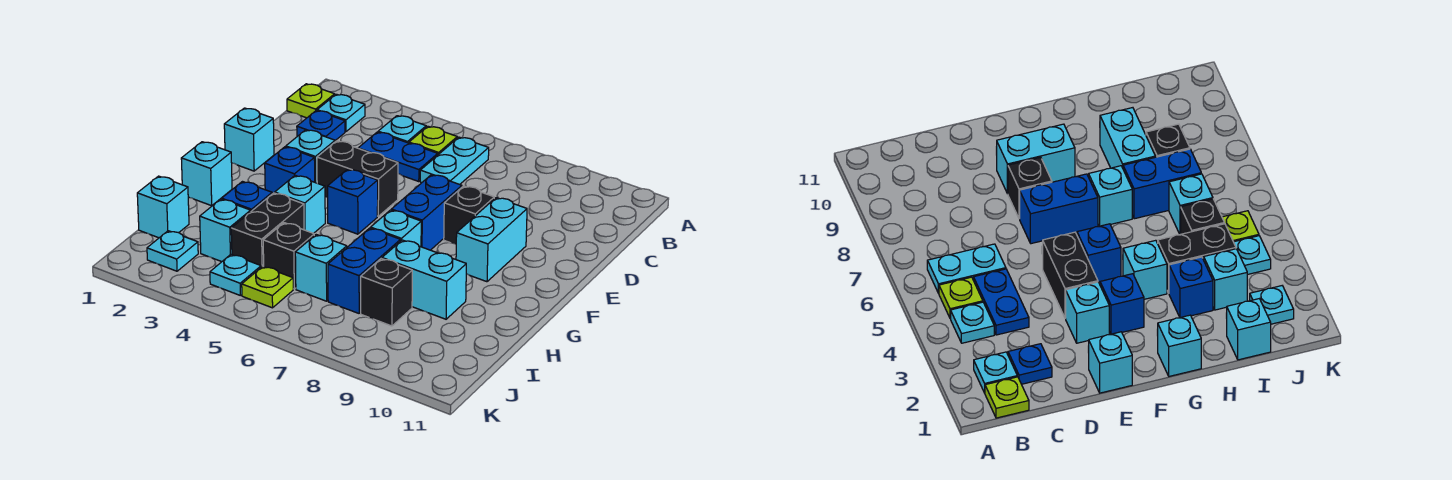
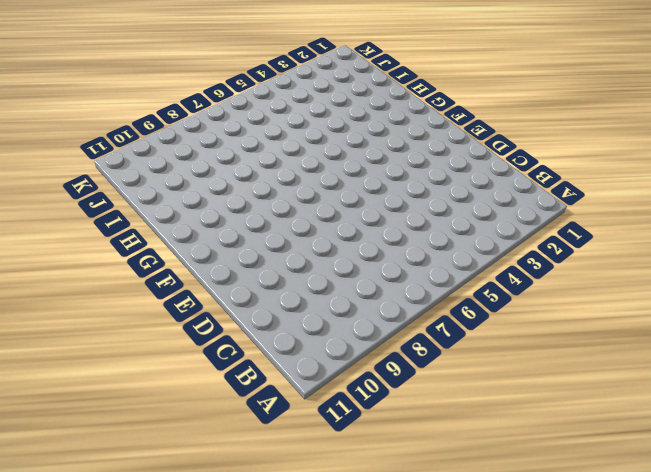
none -> lime 1x1 plate [287,84,335,118]
none -> cyan 1x1 plate [317,94,365,132]
none -> cyan 1x1 plate [378,116,426,143]
none -> lime 1x1 plate [409,126,457,155]

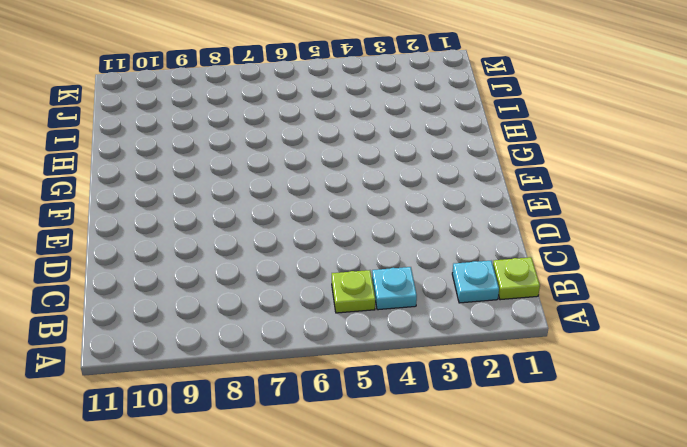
none -> cyan 1x2 plate [420,137,489,184]
none -> blue 1x1 plate [297,111,345,141]
none -> blue 1x2 plate [358,132,438,181]
none -> cyan 1x1 brick [224,108,274,171]

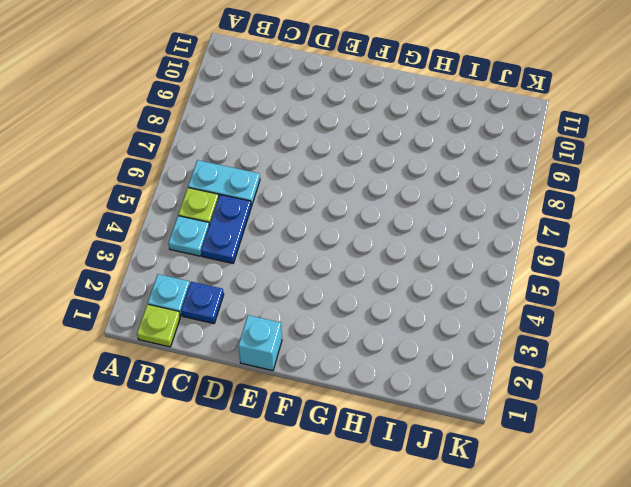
none -> cyan 1x1 brick [286,130,335,183]
none -> black 1x2 brick [317,141,398,216]
none -> blue 1x2 brick [391,175,462,250]
none -> black 1x1 brick [444,186,494,244]

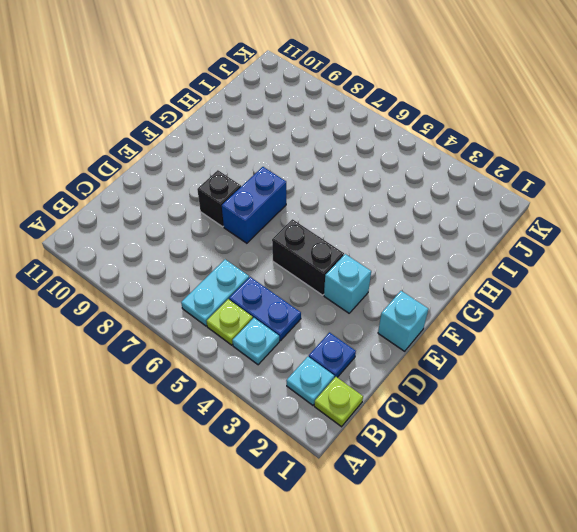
none -> cyan 1x2 brick [456,198,527,282]
none -> blue 1x1 brick [265,147,315,194]
none -> blue 1x1 brick [328,169,378,234]
none -> cyan 1x1 brick [181,142,232,206]

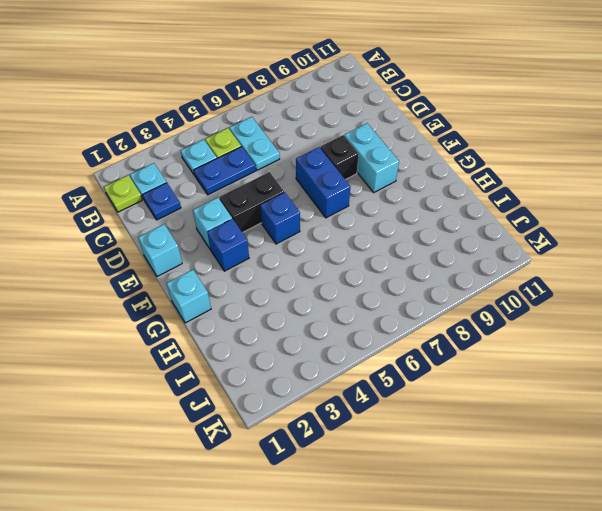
none -> cyan 1x1 brick [275,175,325,233]
none -> cyan 1x1 brick [371,210,421,247]
none -> blue 1x1 brick [222,182,272,211]
none -> black 1x2 brick [231,193,304,267]

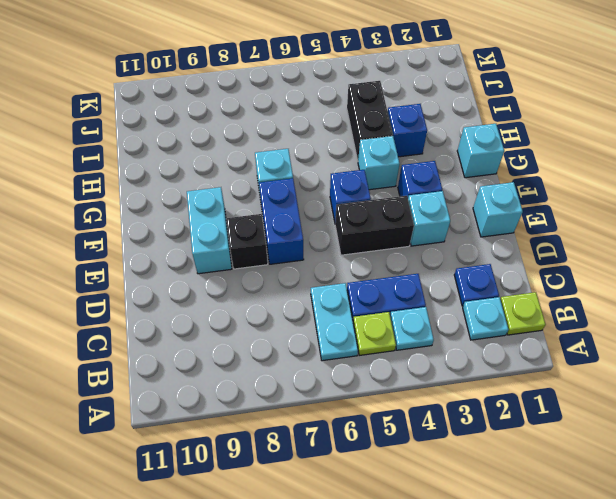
none -> blue 1x2 brick [328,228,401,313]
none -> cyan 1x2 brick [382,240,466,319]
none -> cyan 1x1 brick [137,176,189,238]
none -> cyan 1x1 brick [200,199,251,262]

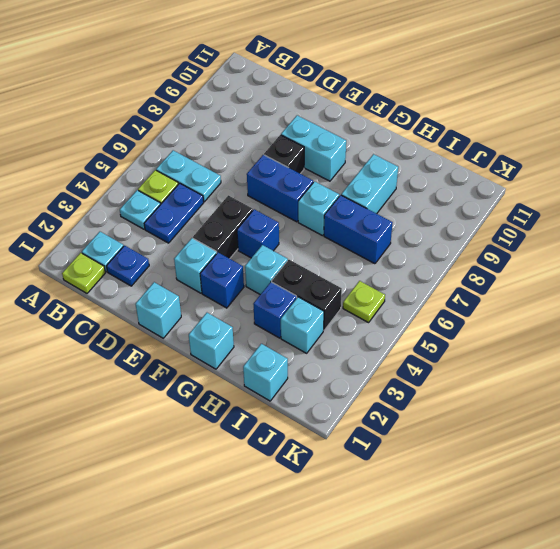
none -> black 1x1 brick [263,223,314,289]
none -> cyan 1x1 brick [295,235,347,301]
none -> black 1x1 brick [361,259,412,326]
none -> cyan 1x1 plate [147,231,198,271]

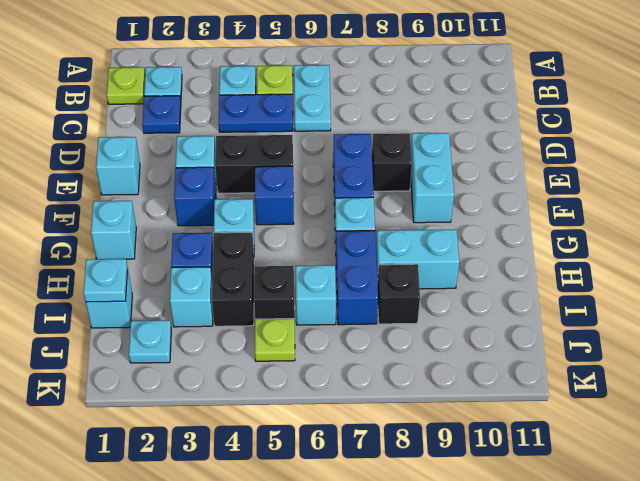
cyan 1x1 plate [83,259,128,302] -> cyan 1x1 plate moved to [210,254,261,295]

